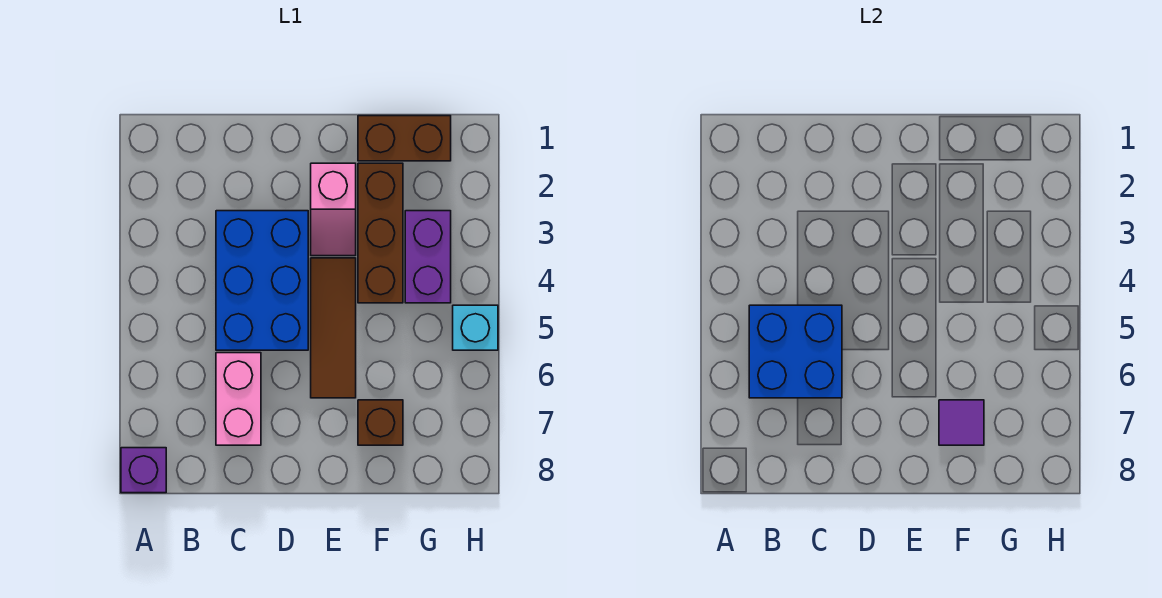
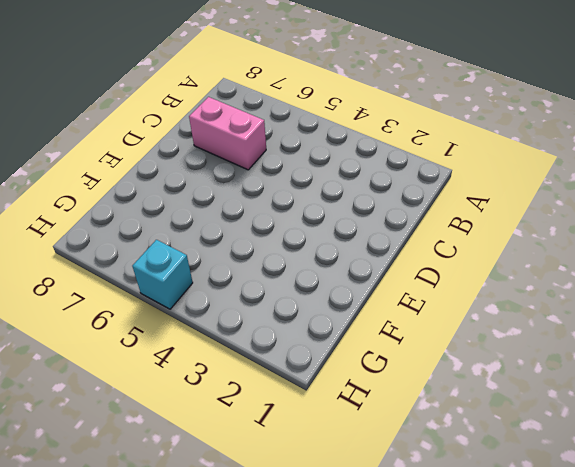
none -> purple 1x1 brick [121,448,166,493]
none -> blue 2x3 brick [216,211,308,350]
none -> pink 1x2 slope [311,163,356,256]

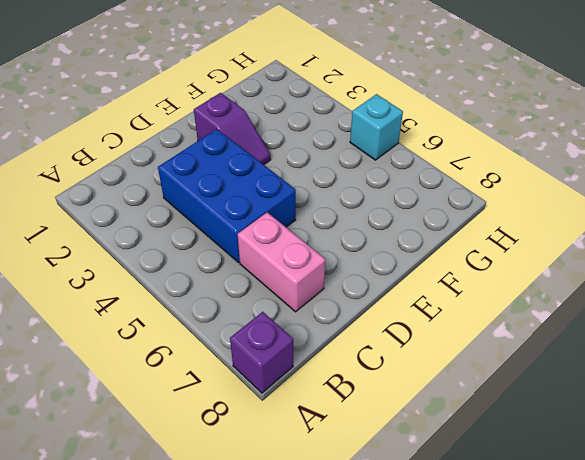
purple 1x2 slope [194,93,271,165] -> pink 1x2 slope [311,163,356,256]
none -> brown 1x3 tile [311,258,356,398]
none -> brown 1x2 brick [358,116,451,161]
none -> brown 1x3 brick [358,163,403,303]

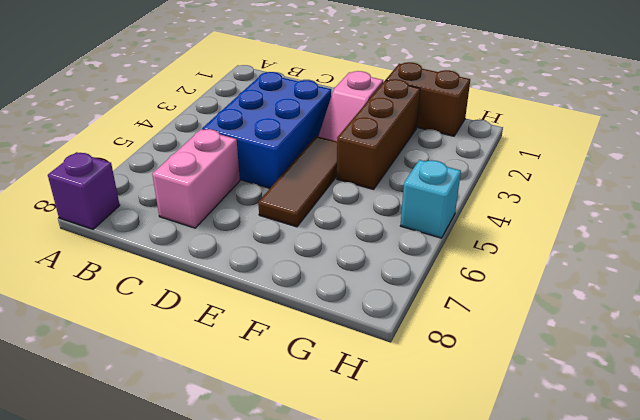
none -> brown 1x1 brick [358,400,403,445]
none -> purple 1x2 brick [405,211,451,303]
none -> blue 2x2 brick [749,305,842,398]

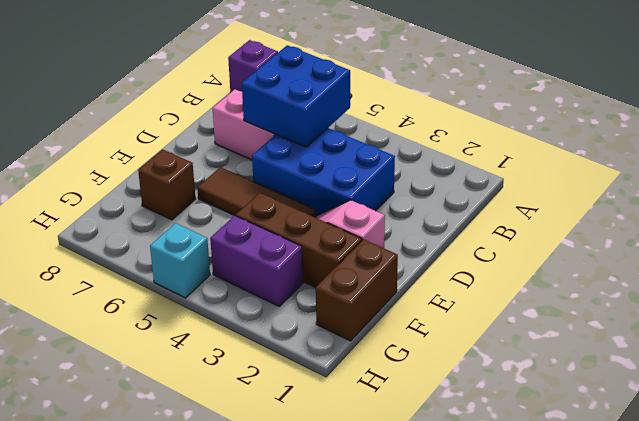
none -> purple 1x1 tile [939,400,984,445]

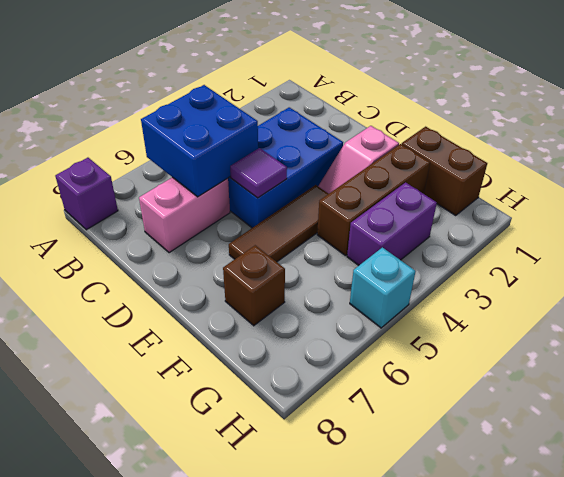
purple 1x1 tile [230,148,287,198] -> purple 1x1 tile moved to [939,400,984,445]

